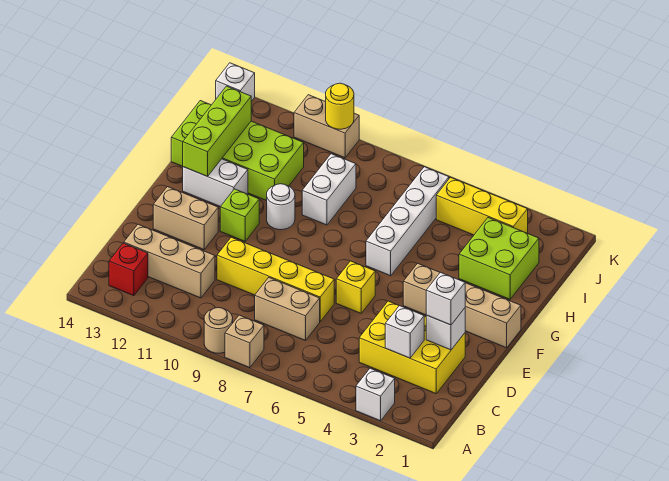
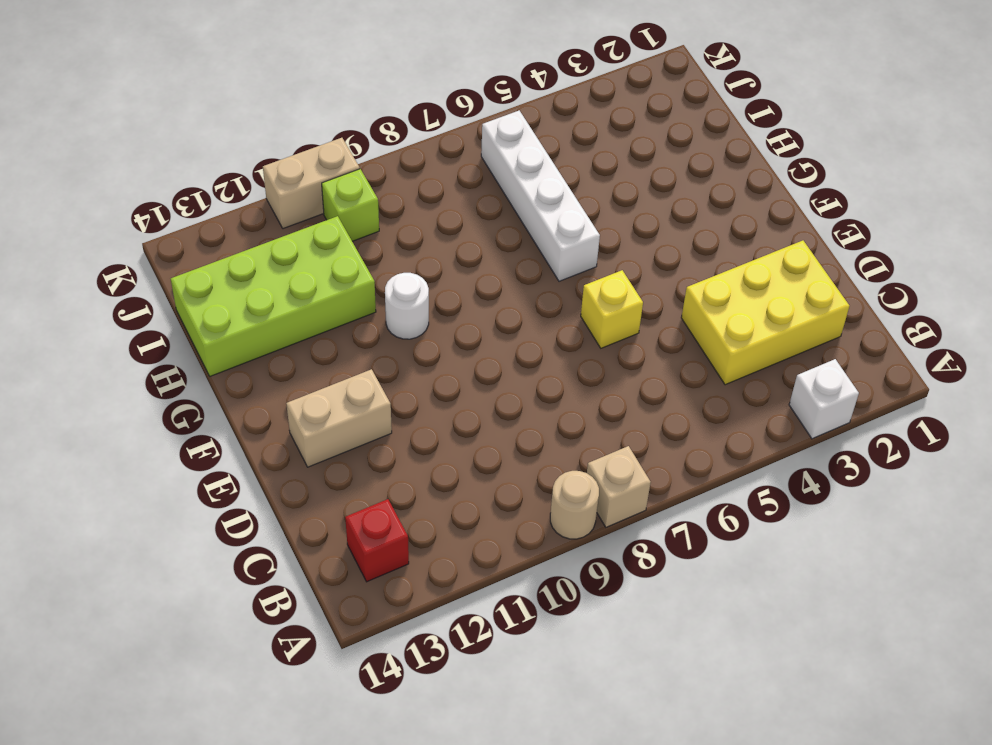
lime 1x1 brick [322,169,379,241] -> lime 1x1 brick moved to [220,189,259,241]
none -> tan 1x2 brick [255,278,320,341]
none -> tan 1x3 brick [124,224,215,298]
none -> yellow 1x4 brick [217,237,334,321]

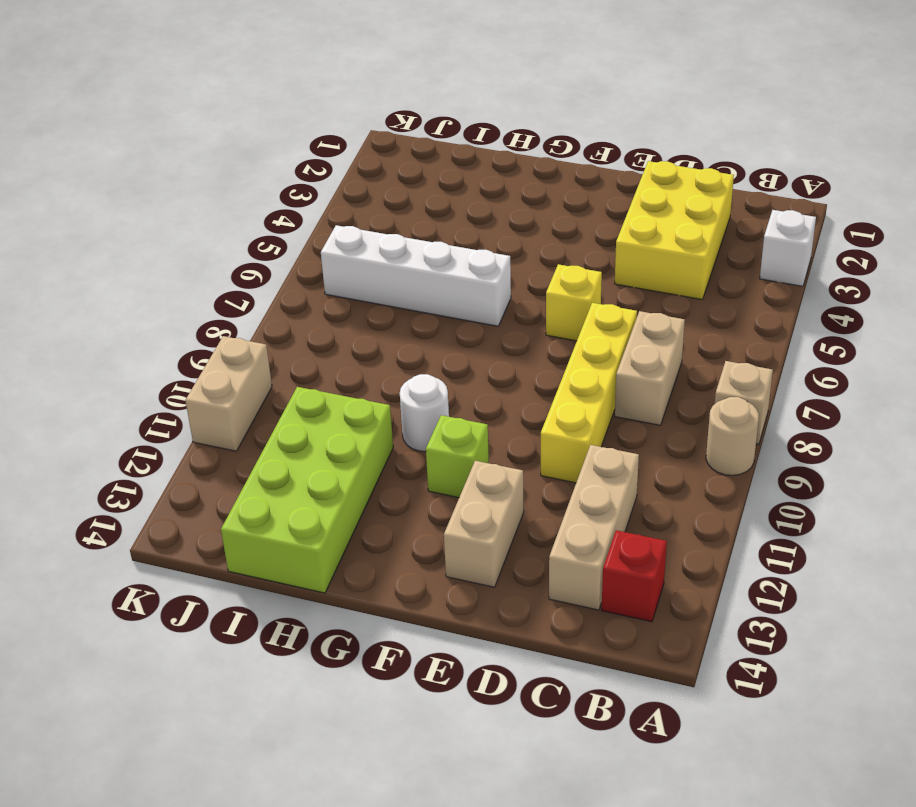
none -> tan 1x4 brick [403,263,521,348]
none -> white 1x2 brick [183,159,248,207]
none -> lime 2x2 brick [459,218,539,299]

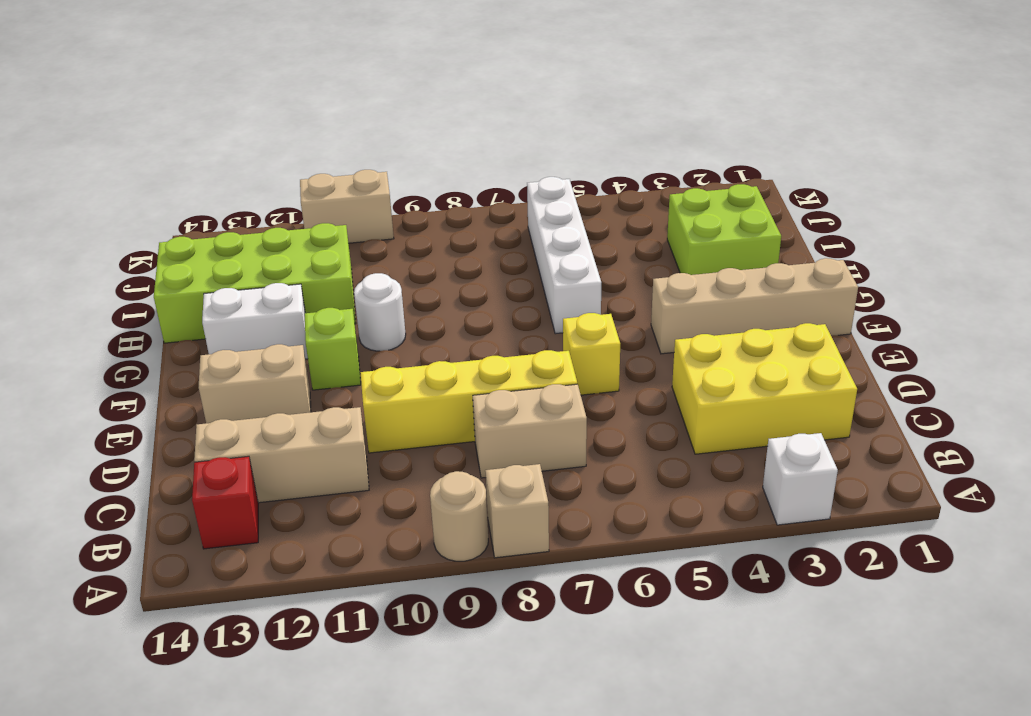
none -> white 1x2 brick [302,154,356,225]
none -> yellow 1x3 brick [436,177,528,235]
none -> white 1x1 brick [216,63,255,101]

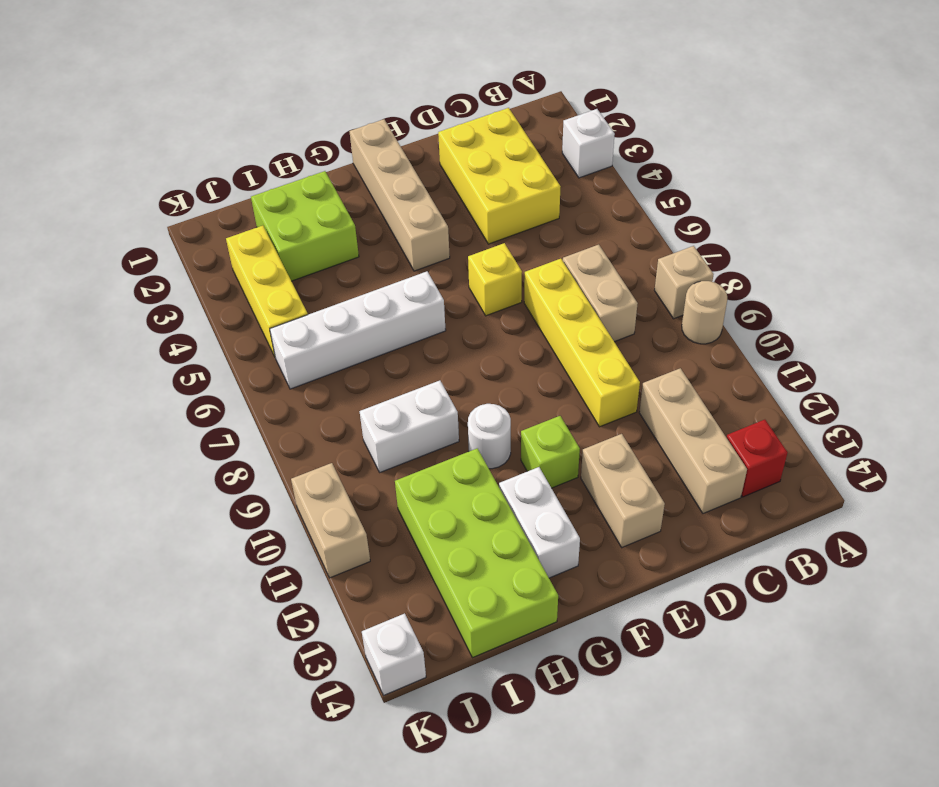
none -> white 1x1 brick [385,306,424,358]
none -> white 1x1 brick [426,308,465,350]
none -> lime 1x3 brick [183,86,251,176]

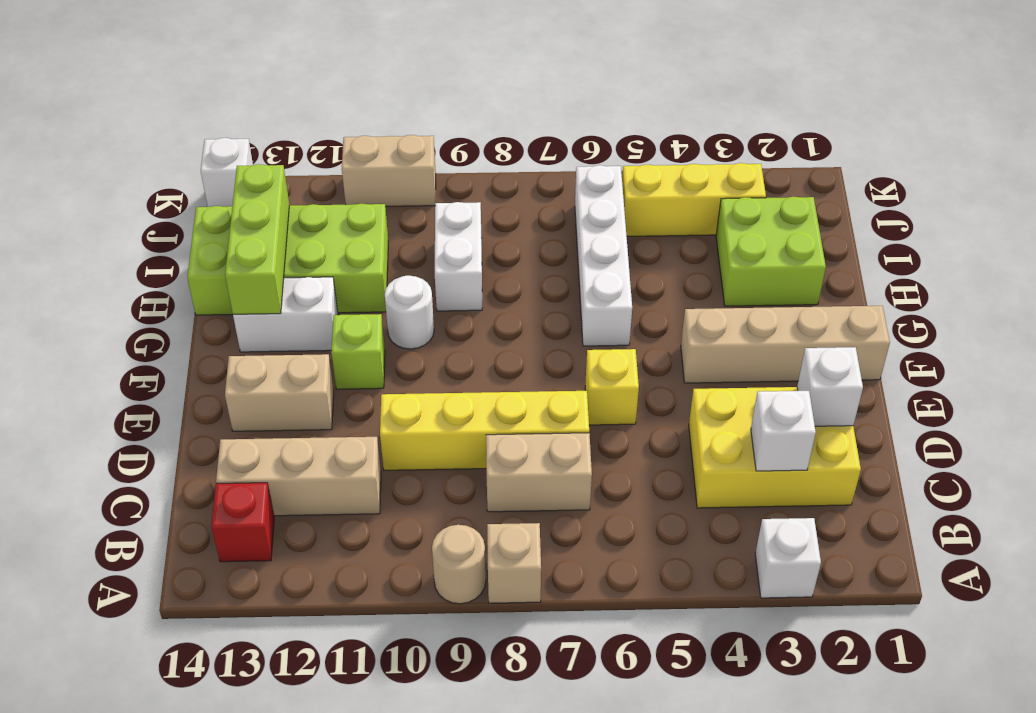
none -> yellow 1x1 round brick [326,83,354,129]
none -> white 1x1 brick [426,272,465,325]

